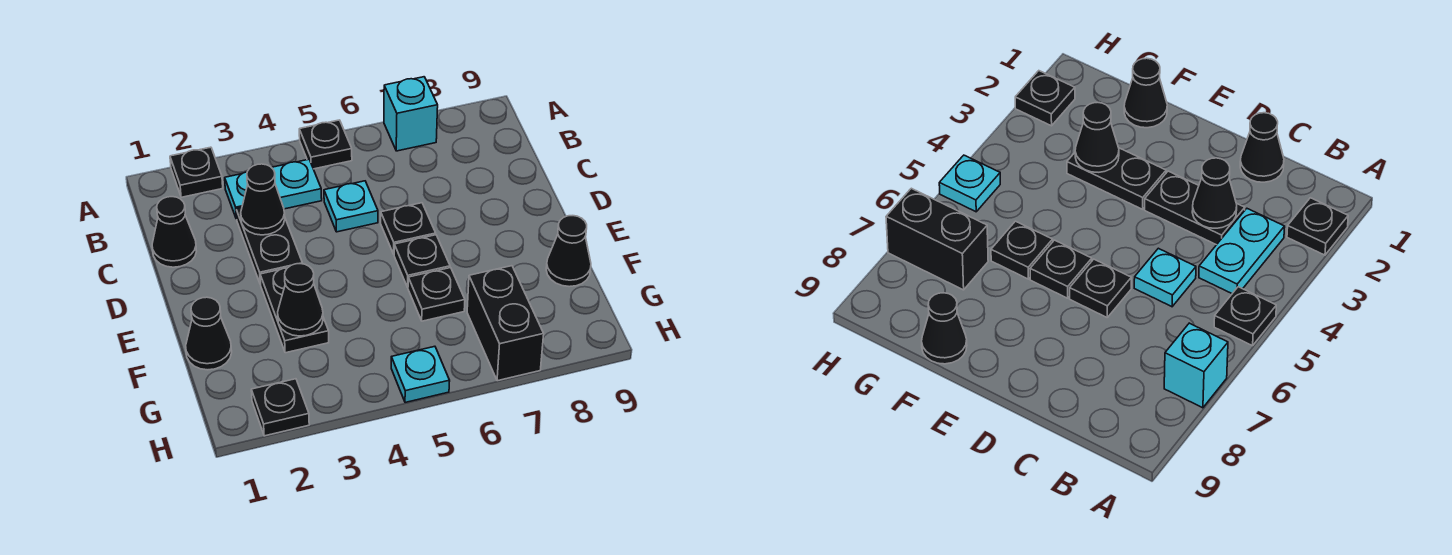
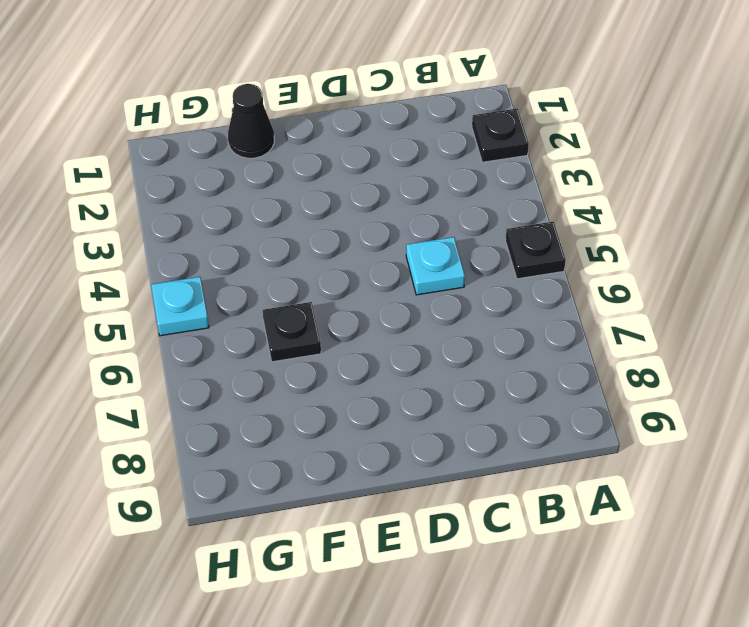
none -> cyan 1x1 brick [384,77,438,151]
none -> cyan 1x2 plate [225,159,322,219]
none -> black 1x1 cone [152,197,197,267]

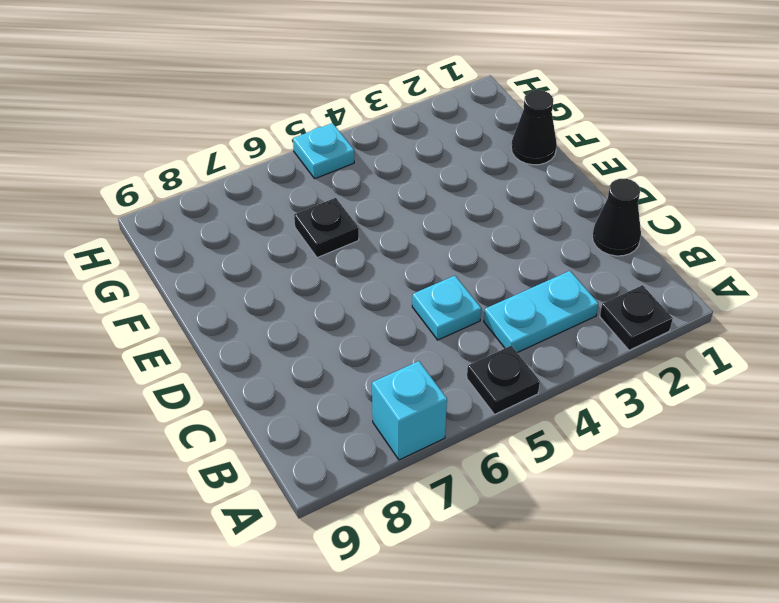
none -> black 1x2 plate [236,208,302,284]
none -> black 1x1 plate [381,203,436,254]
none -> black 1x2 plate [260,268,329,353]

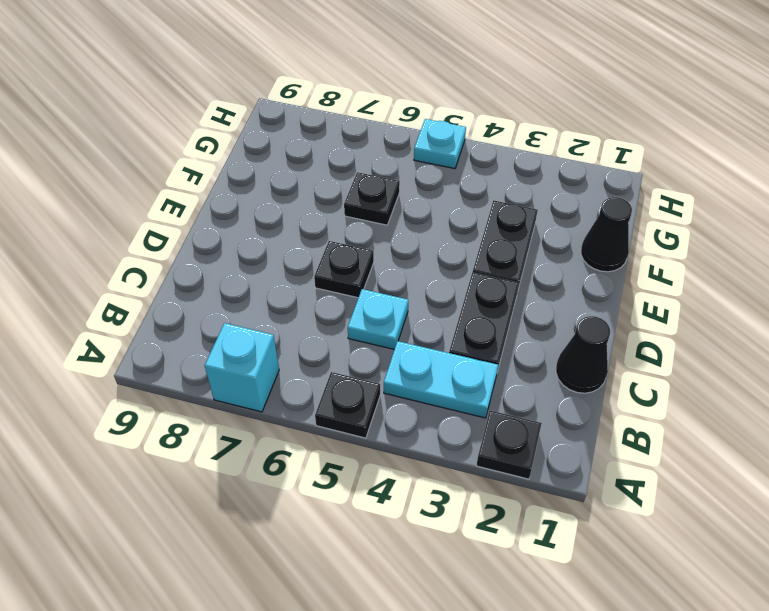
none -> black 1x1 plate [394,235,450,287]
none -> black 1x1 cone [546,216,591,287]
none -> black 1x2 brick [467,266,544,381]

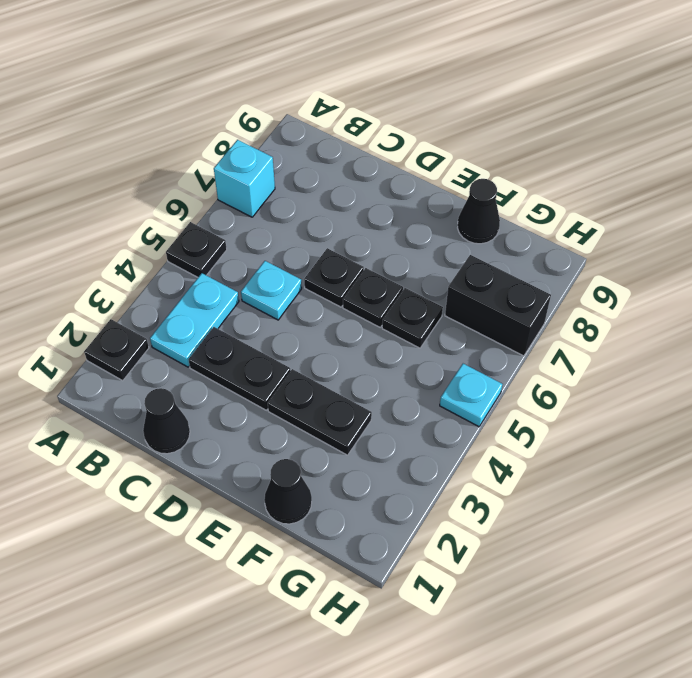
none -> black 1x1 plate [251,379,309,436]
none -> black 1x1 cone [241,164,285,235]
none -> black 1x1 cone [278,264,323,336]

